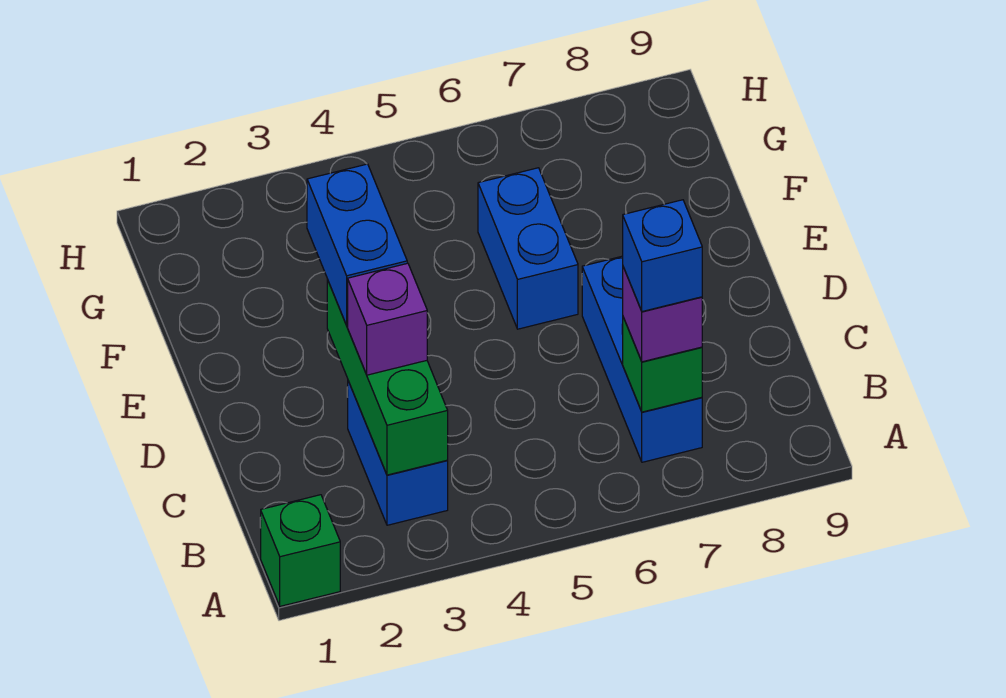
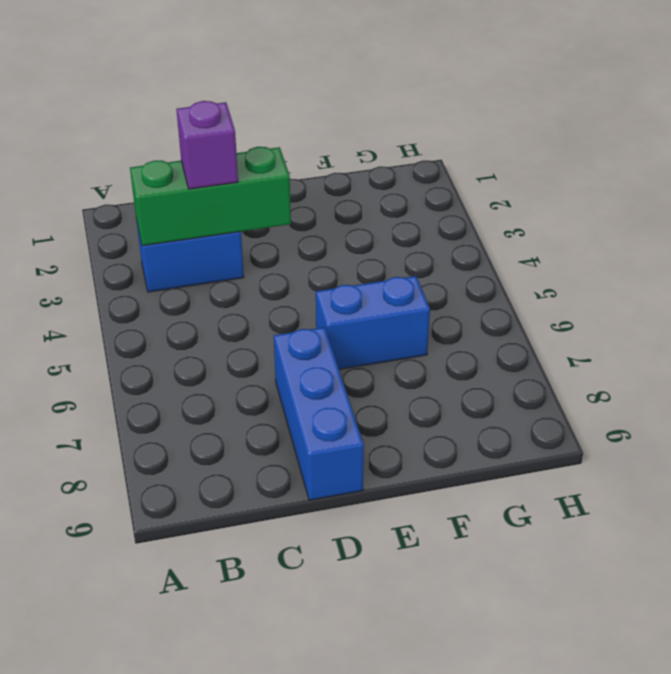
blue 1x3 brick [274,327,364,500] -> blue 1x3 brick turned to [582,256,702,462]
none -> green 1x1 brick [260,495,340,606]
none -> green 1x1 brick [622,317,702,412]

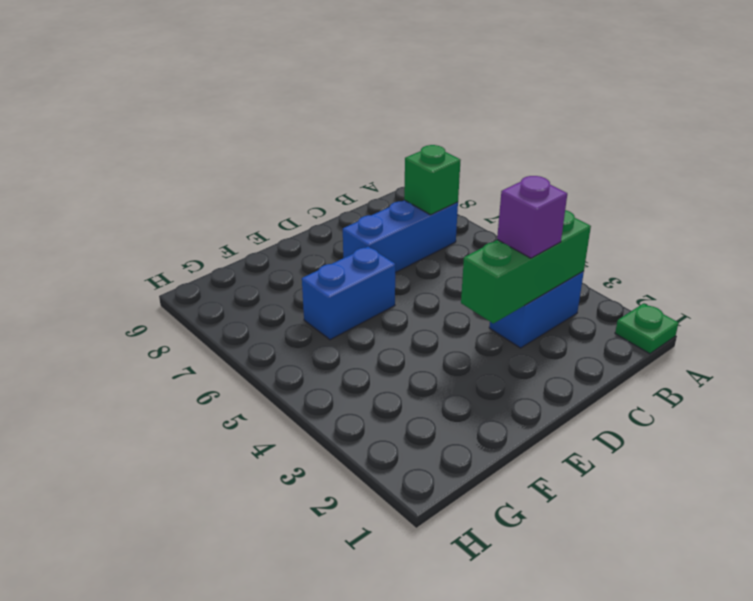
green 1x1 plate [615,303,678,354] -> green 1x1 brick [260,495,340,606]
none -> purple 1x1 brick [623,267,702,362]
none -> blue 1x2 brick [307,164,407,325]

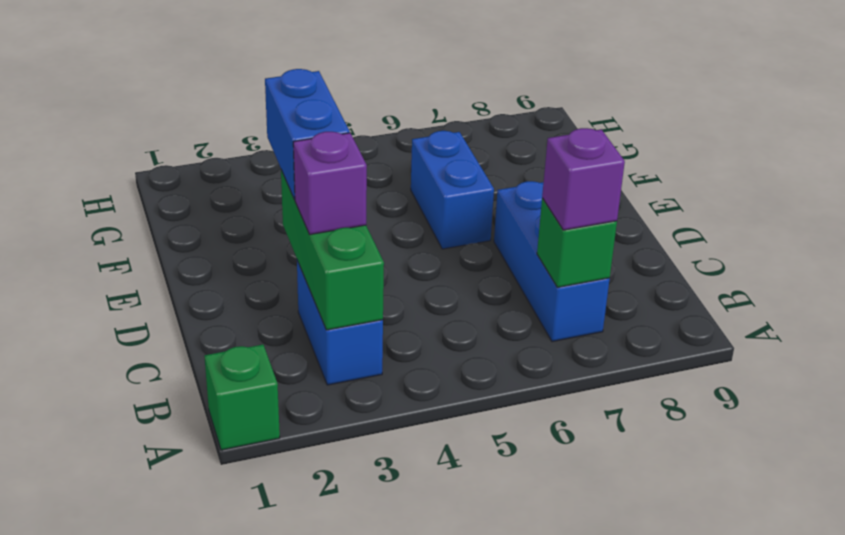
none -> blue 1x1 brick [623,200,702,312]

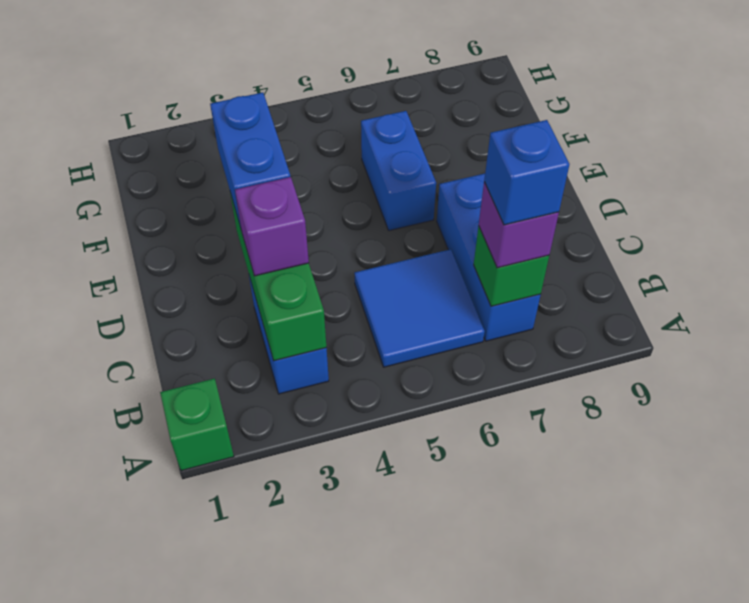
blue 2x2 tile [354,249,485,367] -> none

